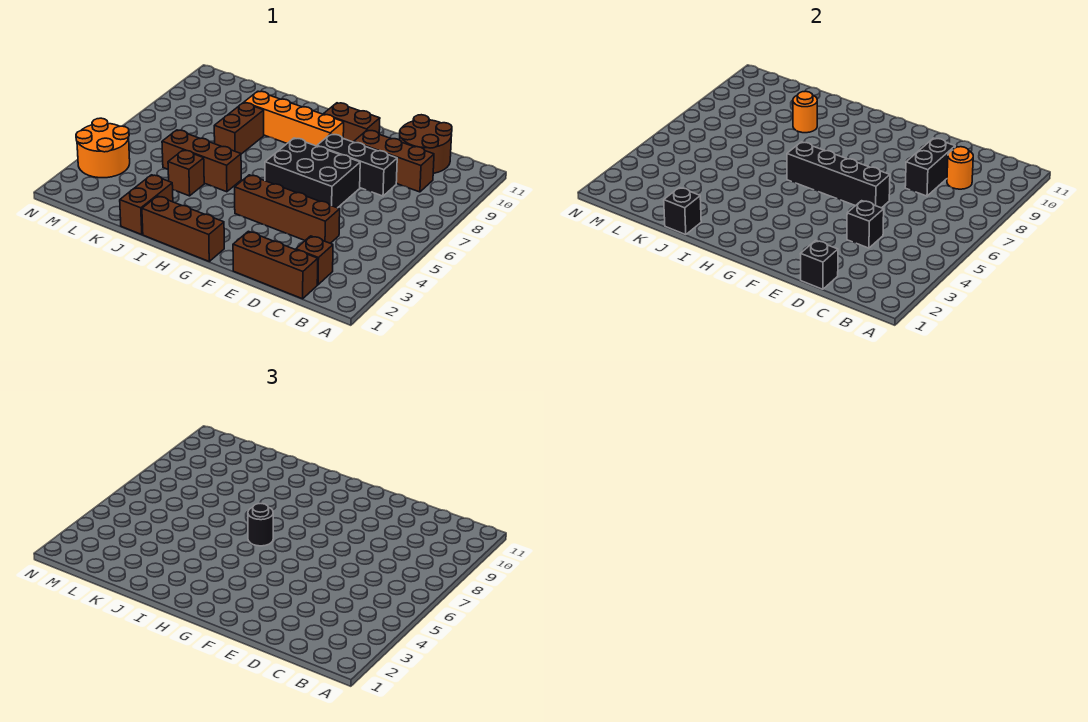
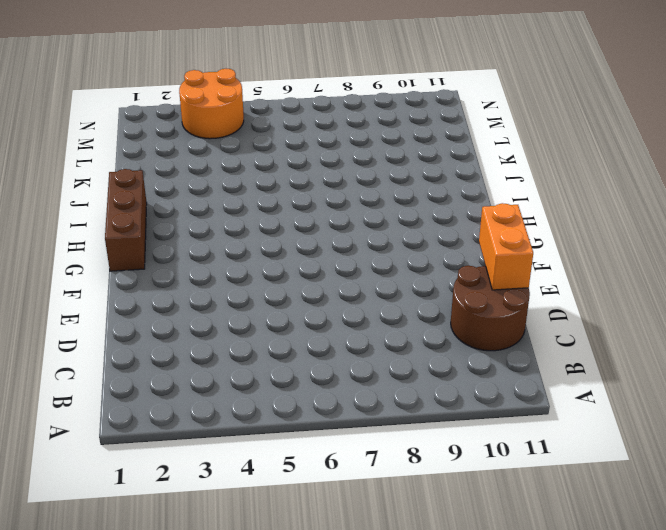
orange 1x2 brick [479,203,533,290] -> none
none -> brown 1x3 brick [233,231,318,299]
none -> brown 1x1 brick [296,236,333,285]
none -> brown 1x3 brick [354,130,434,192]

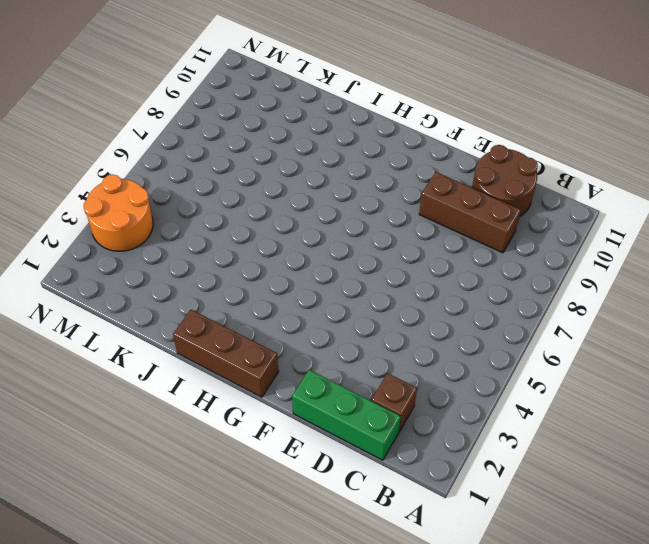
green 1x3 brick [292,370,401,460] -> brown 1x3 brick [233,231,318,299]
none -> brown 1x4 brick [235,175,340,243]
none -> black 1x3 brick [317,134,397,196]
none -> black 2x3 brick [265,138,360,208]

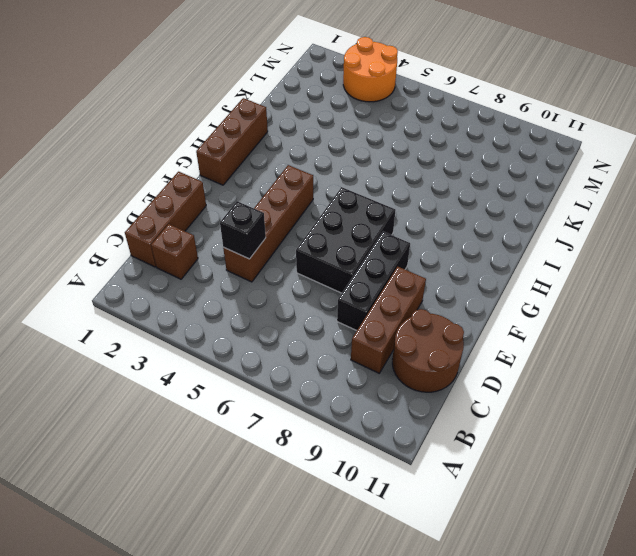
none -> brown 1x2 brick [323,103,380,142]
none -> orange 1x4 brick [244,91,344,146]
none -> brown 1x3 brick [162,130,241,192]

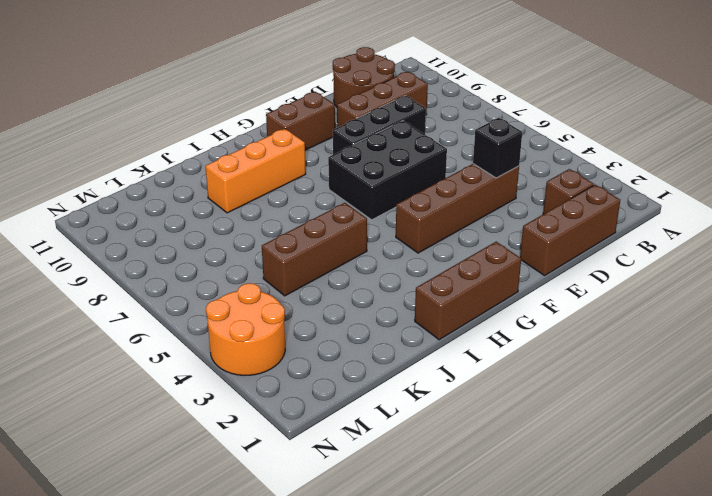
orange 1x3 brick [205,129,306,213] -> orange 1x4 brick [244,91,344,146]
none -> brown 1x2 brick [120,175,173,235]
none -> brown 1x1 brick [168,150,204,196]
none -> brown 1x2 brick [214,103,264,154]

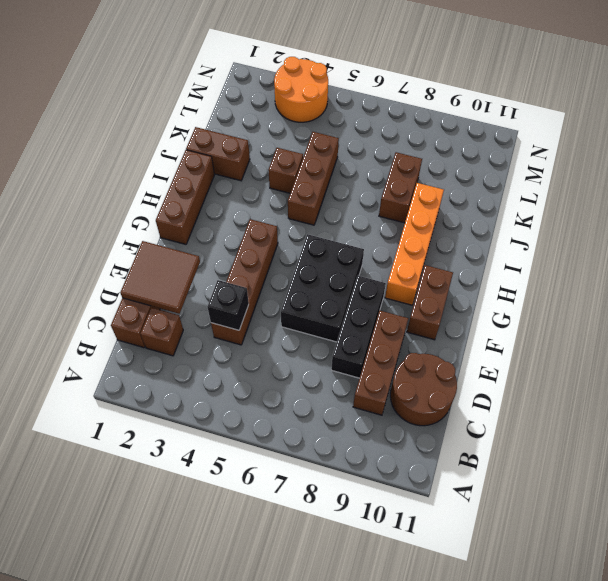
brown 2x2 tile [120,241,200,314] -> black 1x1 brick [801,240,838,289]
brown 1x2 brick [379,152,422,223] -> brown 1x2 brick turned to [214,103,264,154]
none -> orange 1x1 round brick [947,147,973,189]
none -> black 1x2 brick [905,138,955,196]
none -> black 1x4 brick [787,142,890,208]

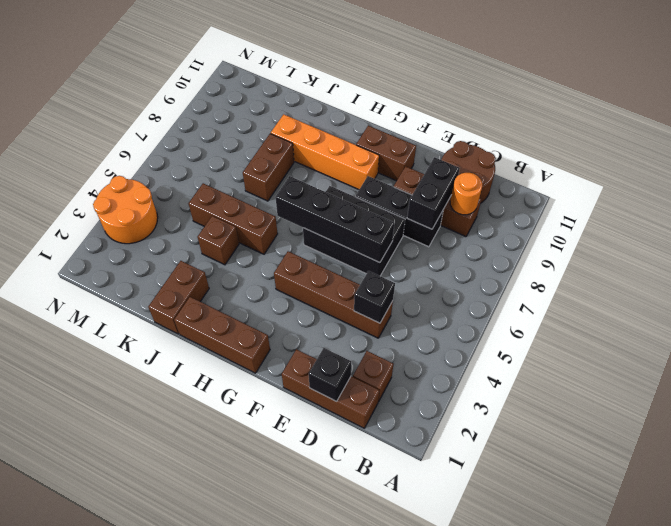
none -> black 1x1 brick [664,188,701,235]
none -> orange 1x1 round brick [793,91,817,133]
none -> black 1x1 round brick [248,503,273,546]

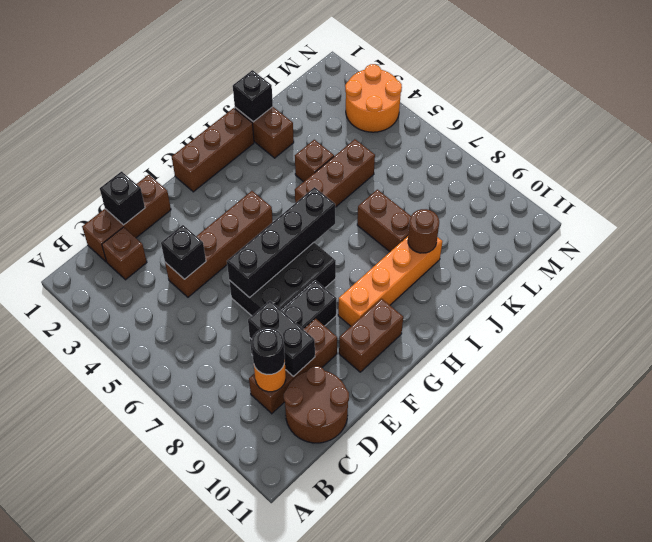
black 1x1 round brick [252,328,285,375] -> black 1x1 round brick moved to [248,503,273,546]
brown 1x1 round brick [408,209,439,253] -> orange 1x1 round brick [793,91,817,133]

